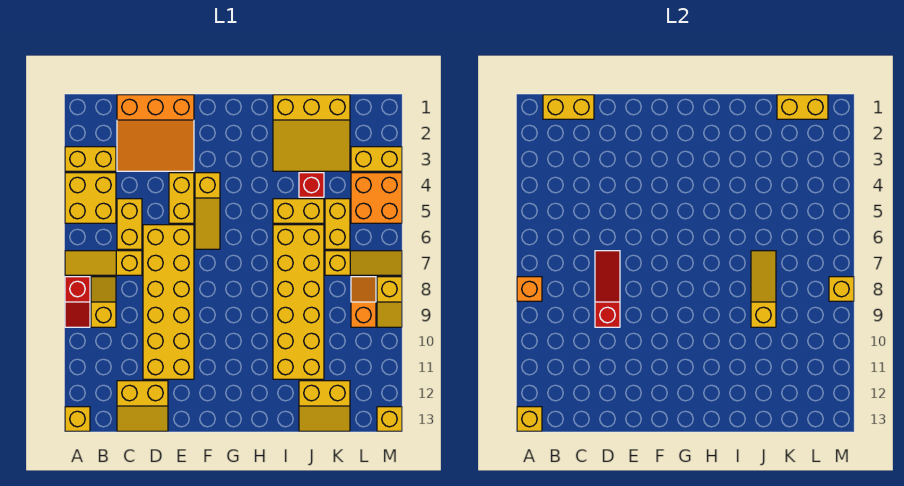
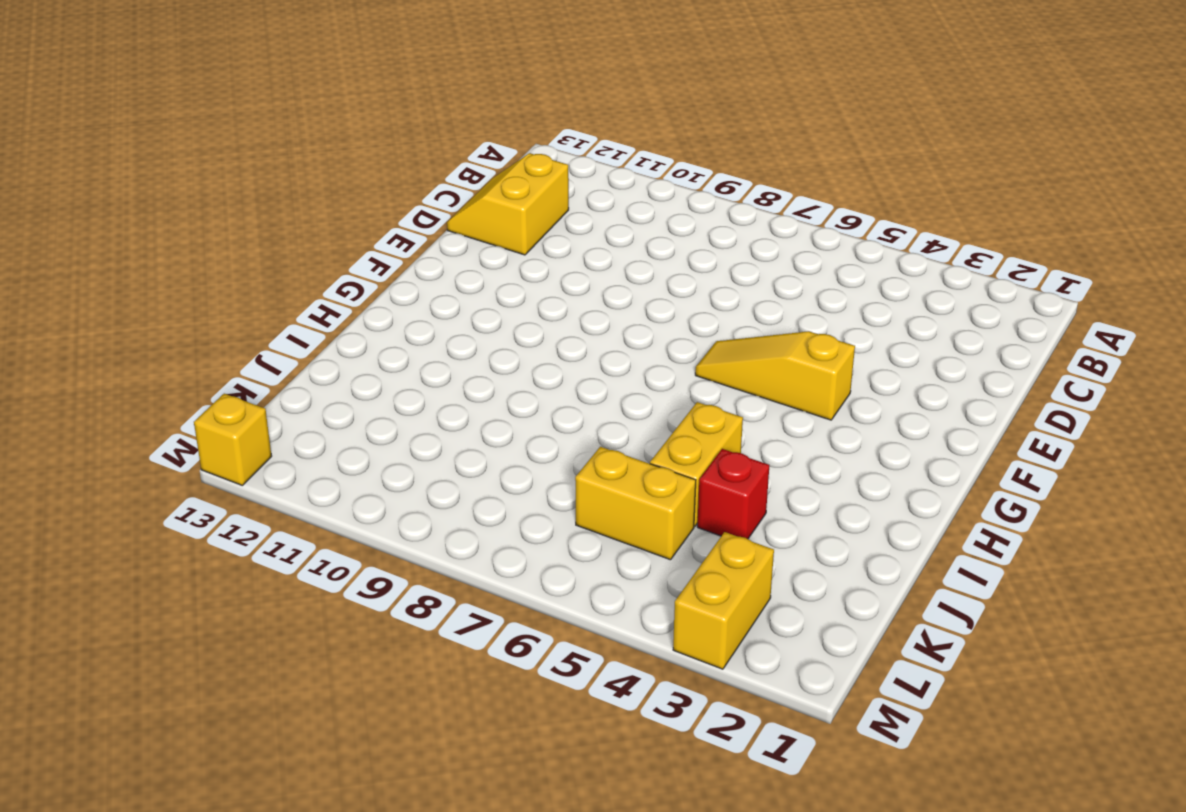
none -> yellow 1x2 brick [65,147,116,171]
none -> yellow 2x2 brick [65,173,116,223]
none -> yellow 1x3 slope [65,251,142,275]
none -> red 1x2 slope [65,277,90,327]

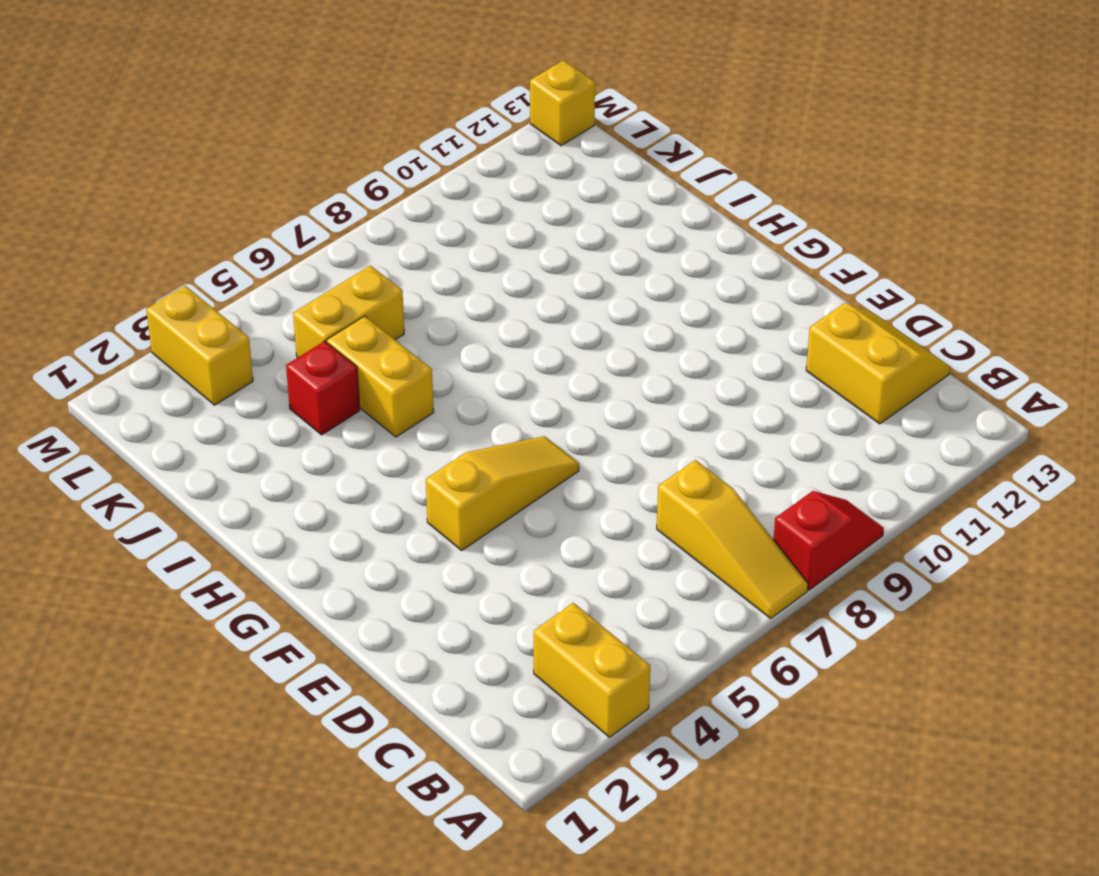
none -> yellow 2x2 brick [65,173,116,223]
none -> yellow 1x1 brick [65,407,90,431]
none -> yellow 1x2 slope [91,277,116,327]
none -> orange 3x3 slope [117,95,194,171]

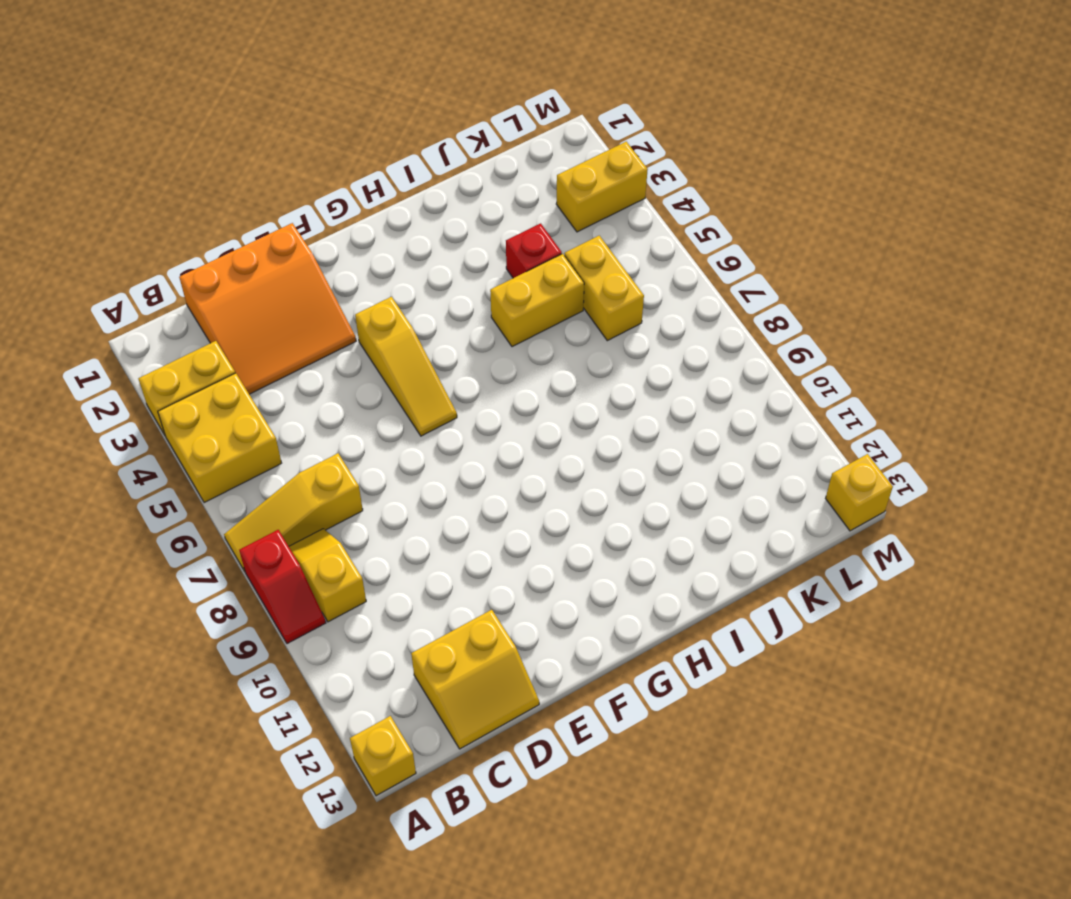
none -> yellow 1x2 brick [117,199,142,249]
none -> yellow 2x6 brick [143,225,194,379]
none -> yellow 1x2 brick [169,173,194,223]
none -> yellow 3x3 slope [273,95,350,171]

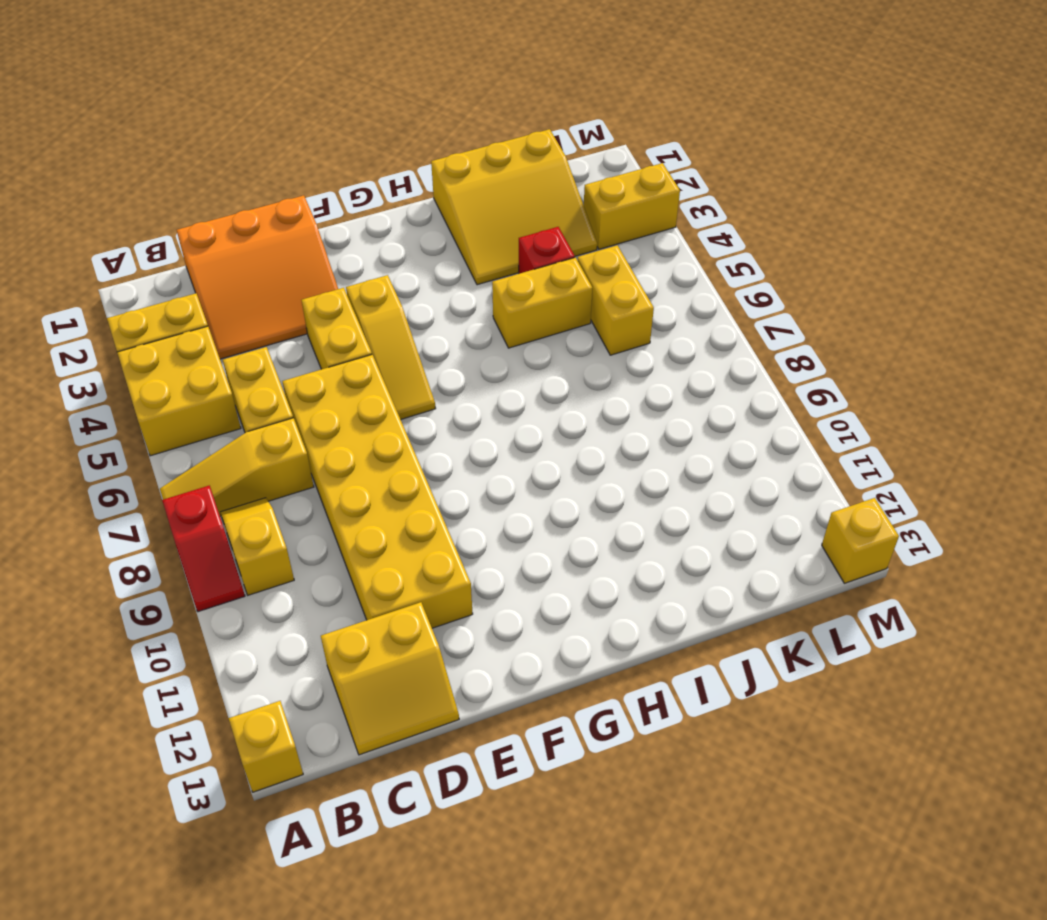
none -> yellow 2x6 brick [273,225,324,379]
none -> yellow 2x2 slope [299,381,350,431]
none -> yellow 1x3 slope [325,251,402,275]
none -> orange 2x2 brick [351,173,402,223]

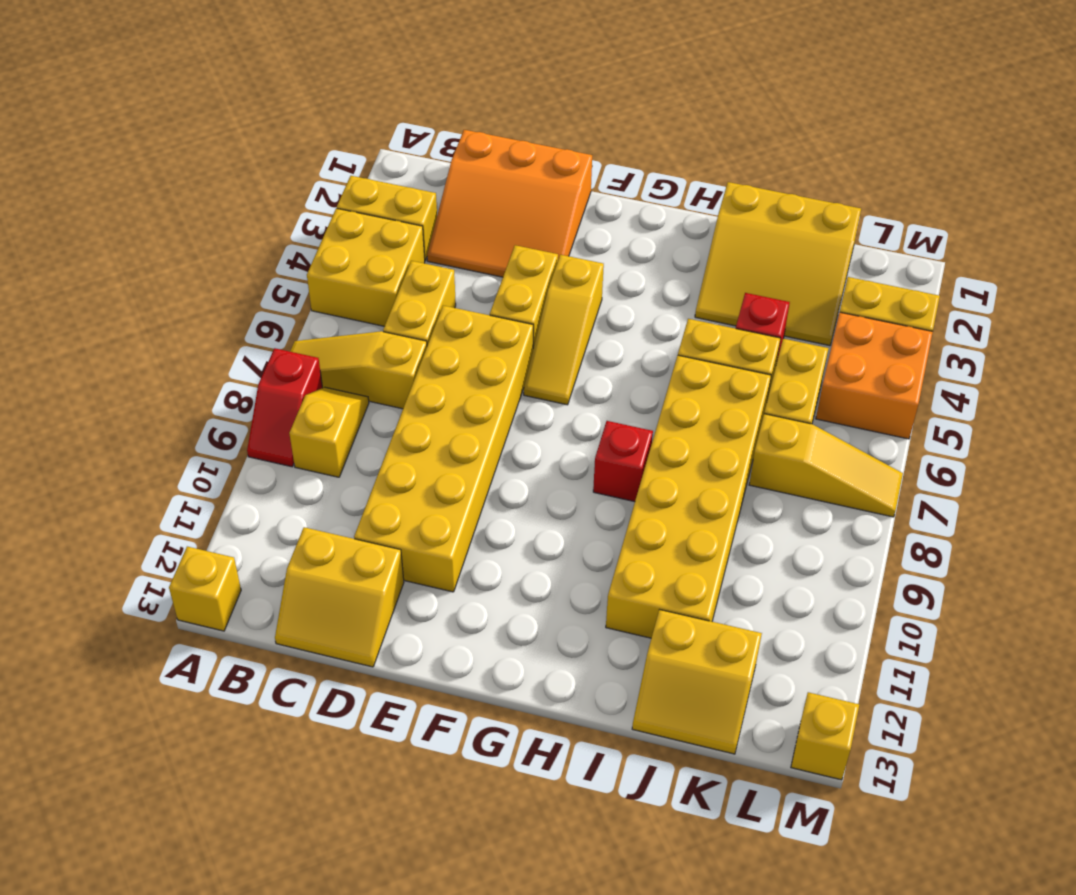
red 1x1 brick [593,421,653,502] -> none
none -> orange 1x2 slope [351,277,376,327]
none -> yellow 1x2 slope [377,277,402,327]
none -> orange 1x1 brick [517,277,542,301]
none -> yellow 1x1 brick [517,407,542,431]

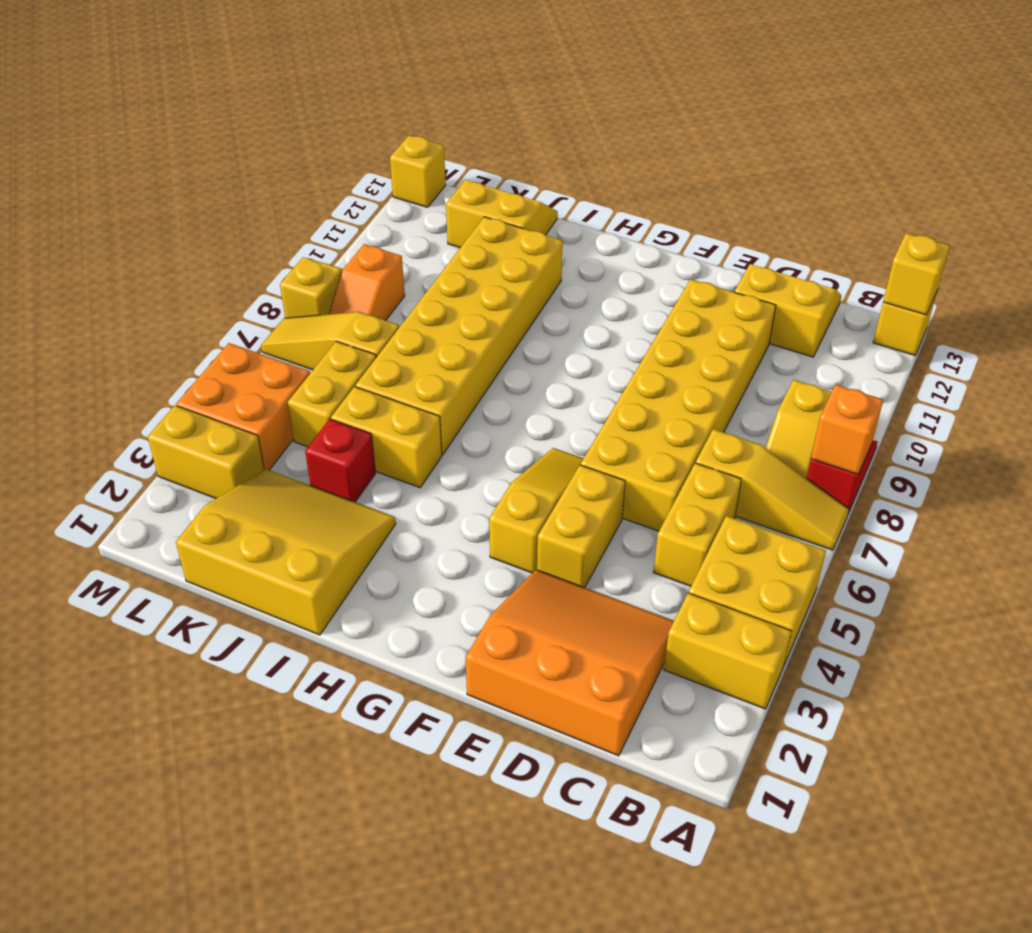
none -> yellow 1x2 brick [543,95,594,119]
none -> red 1x3 slope [595,251,620,327]
none -> yellow 1x3 slope [751,251,776,327]
none -> yellow 1x2 brick [777,95,828,119]

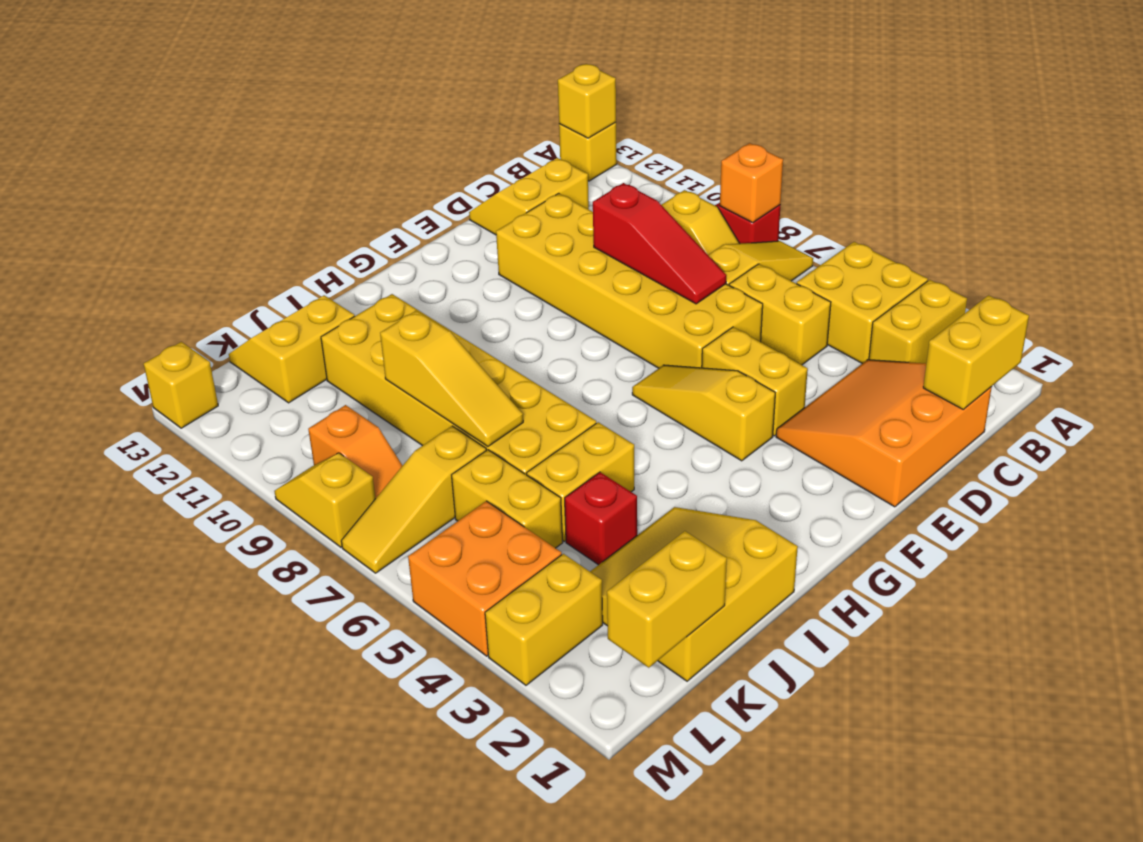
none -> yellow 1x1 brick [829,277,854,301]

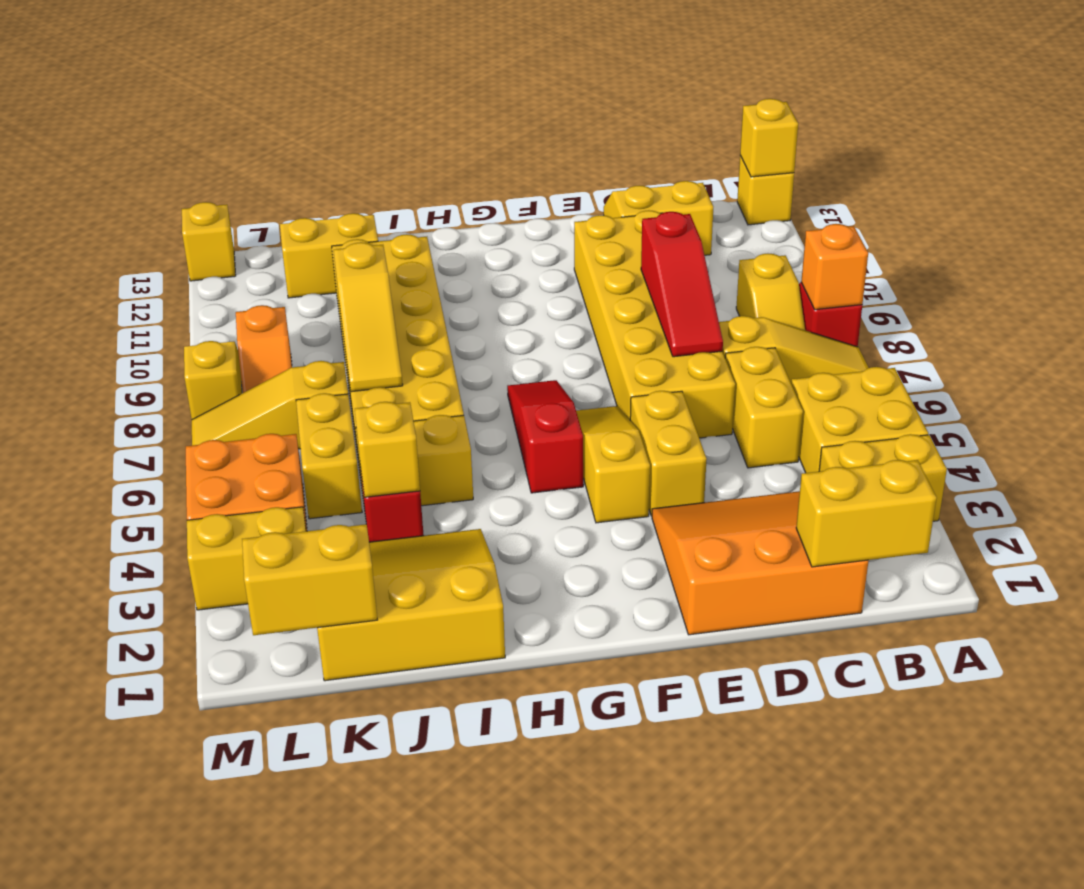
red 1x3 slope [507,380,583,493] -> none
yellow 1x1 brick [355,402,420,497] -> yellow 1x1 brick moved to [829,277,854,301]

